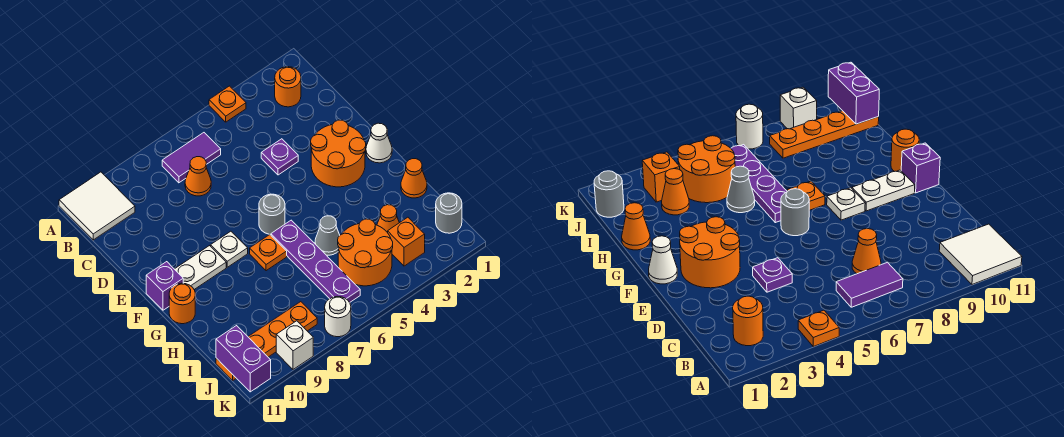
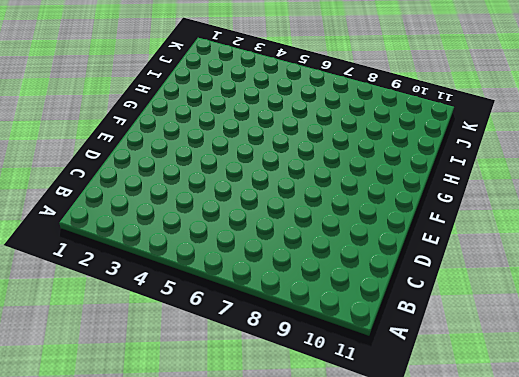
none -> orange 1x1 plate [209,86,246,122]
none -> white 2x2 tile [59,172,135,240]
none -> orange 1x1 round brick [275,67,301,107]

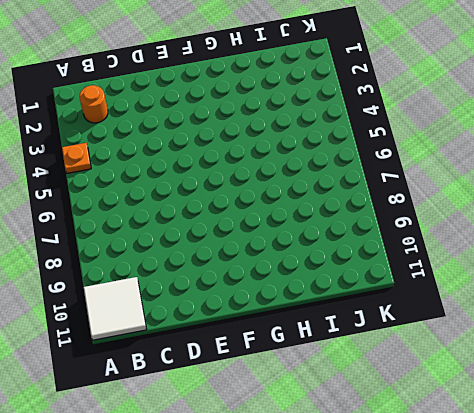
none -> purple 1x2 tile [162,133,221,183]
none -> orange 1x1 cone [185,157,211,196]
none -> purple 1x1 plate [261,139,298,175]

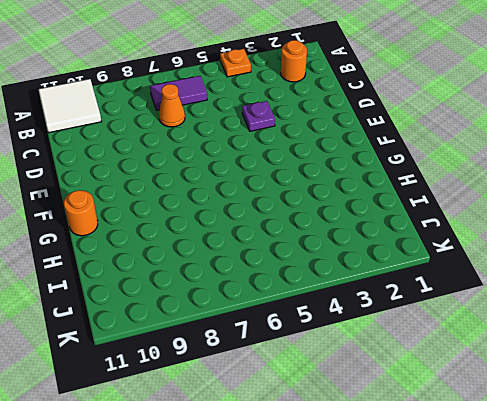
none -> orange 2x2 round brick [311,120,366,187]
none -> white 1x1 cone [366,123,392,163]
none -> grey 1x1 round brick [259,194,285,234]

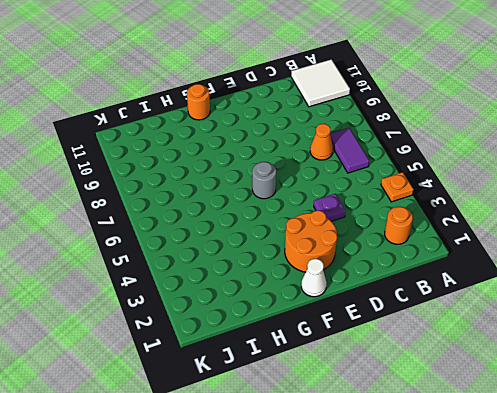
none -> white 1x1 plate [211,231,248,267]
none -> white 1x2 plate [175,246,226,289]
none -> purple 1x1 brick [146,262,183,310]

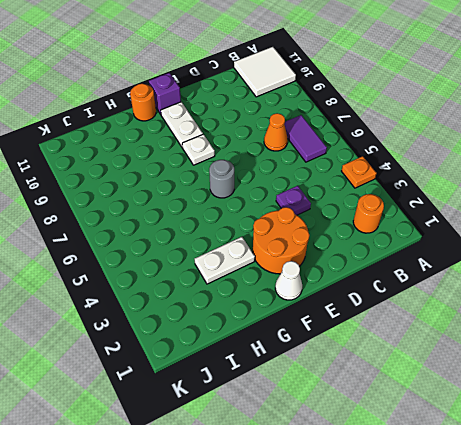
white 1x2 plate [195,237,255,284] -> none
none -> purple 1x4 plate [271,220,360,303]
none -> orange 1x1 plate [250,235,287,271]
none -> orange 1x1 cone [401,159,427,198]

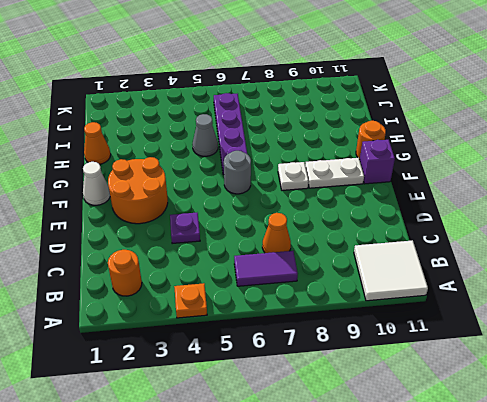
none -> orange 1x1 plate [250,235,287,271]
none -> orange 1x1 cone [377,205,399,233]
none -> orange 2x2 round brick [338,219,393,286]

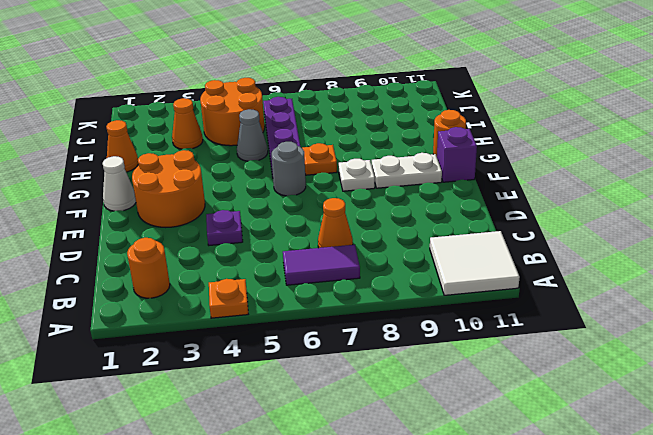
none -> grey 1x1 round brick [436,193,462,233]
none -> orange 1x1 brick [388,217,425,266]
none -> orange 1x4 plate [216,302,317,380]

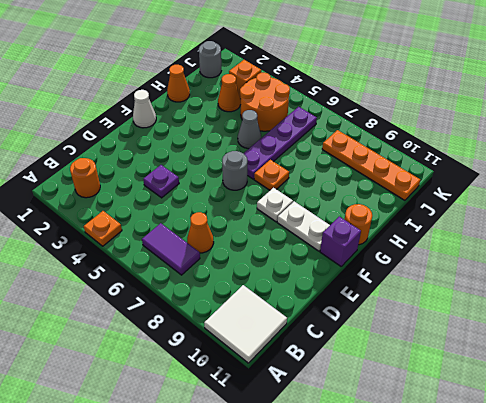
none -> orange 2x2 round brick [311,120,366,187]
none -> white 1x1 round brick [325,296,351,337]
none -> white 1x1 brick [276,321,313,369]

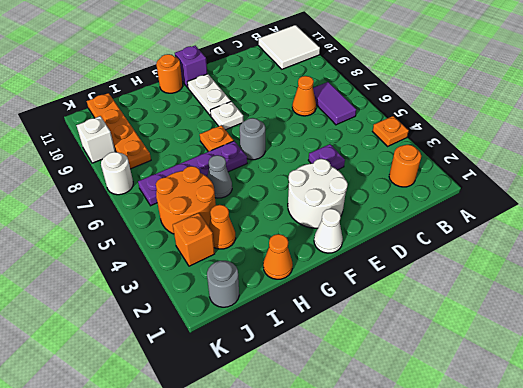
white 2x2 round brick [288,159,348,228] -> orange 2x2 round brick [311,120,366,187]
none -> purple 1x2 brick [216,326,271,392]

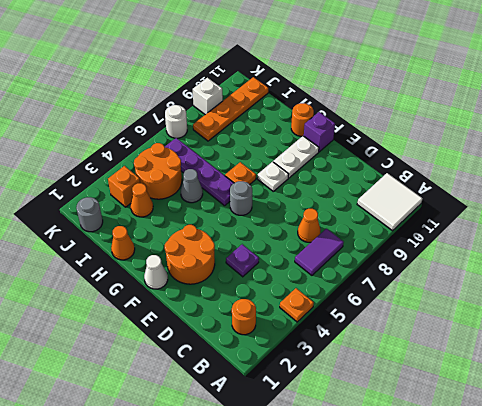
none -> purple 1x2 brick [216,326,271,392]

